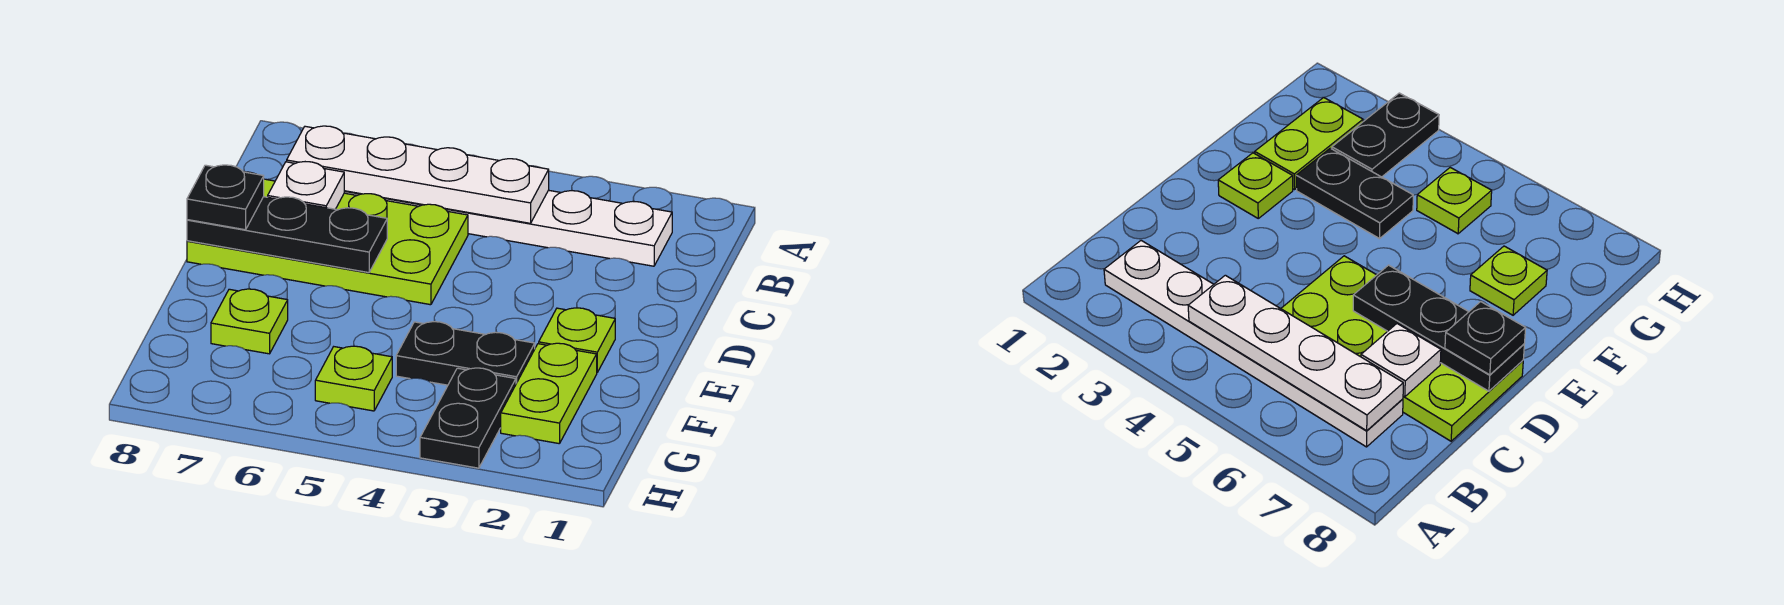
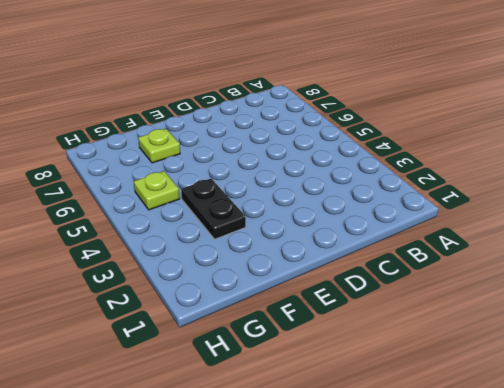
none -> white 1x6 plate [344,190,672,266]
none -> lime 2x4 plate [187,172,468,305]
none -> lime 1x1 plate [539,308,615,372]

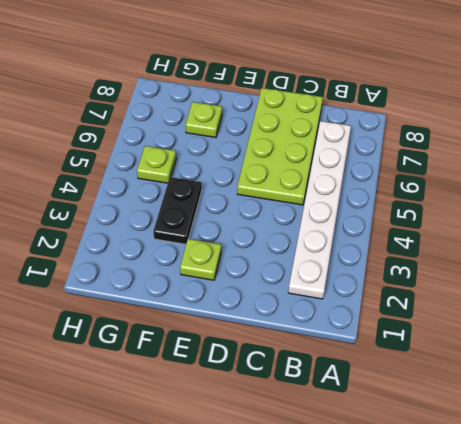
none -> lime 1x2 plate [501,343,597,444]
none -> black 1x2 plate [420,368,516,468]
none -> white 1x4 plate [287,126,549,223]

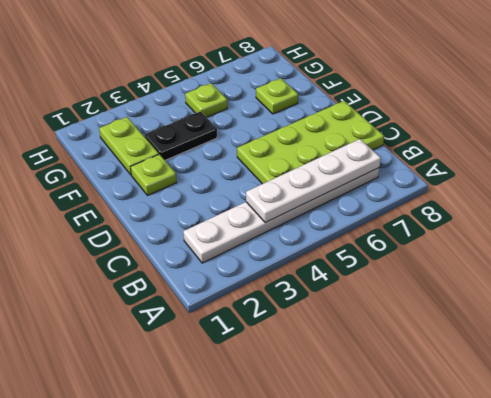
none -> black 1x2 plate [420,368,516,468]
none -> white 1x1 plate [268,162,344,209]
none -> black 1x3 plate [187,197,387,273]

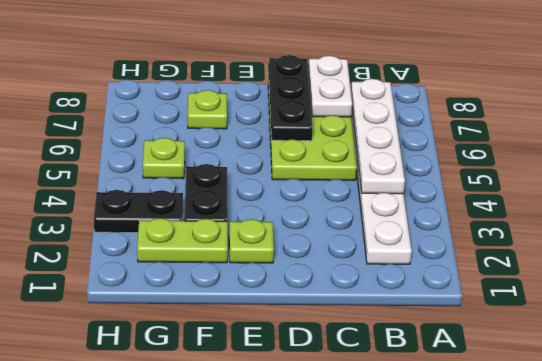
white 1x2 plate [309,56,352,117] -> white 1x1 plate [268,162,344,209]
none -> black 1x1 plate [187,165,264,230]

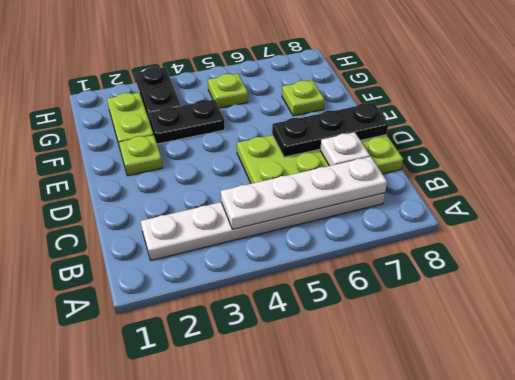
none -> black 1x1 plate [187,165,264,230]

